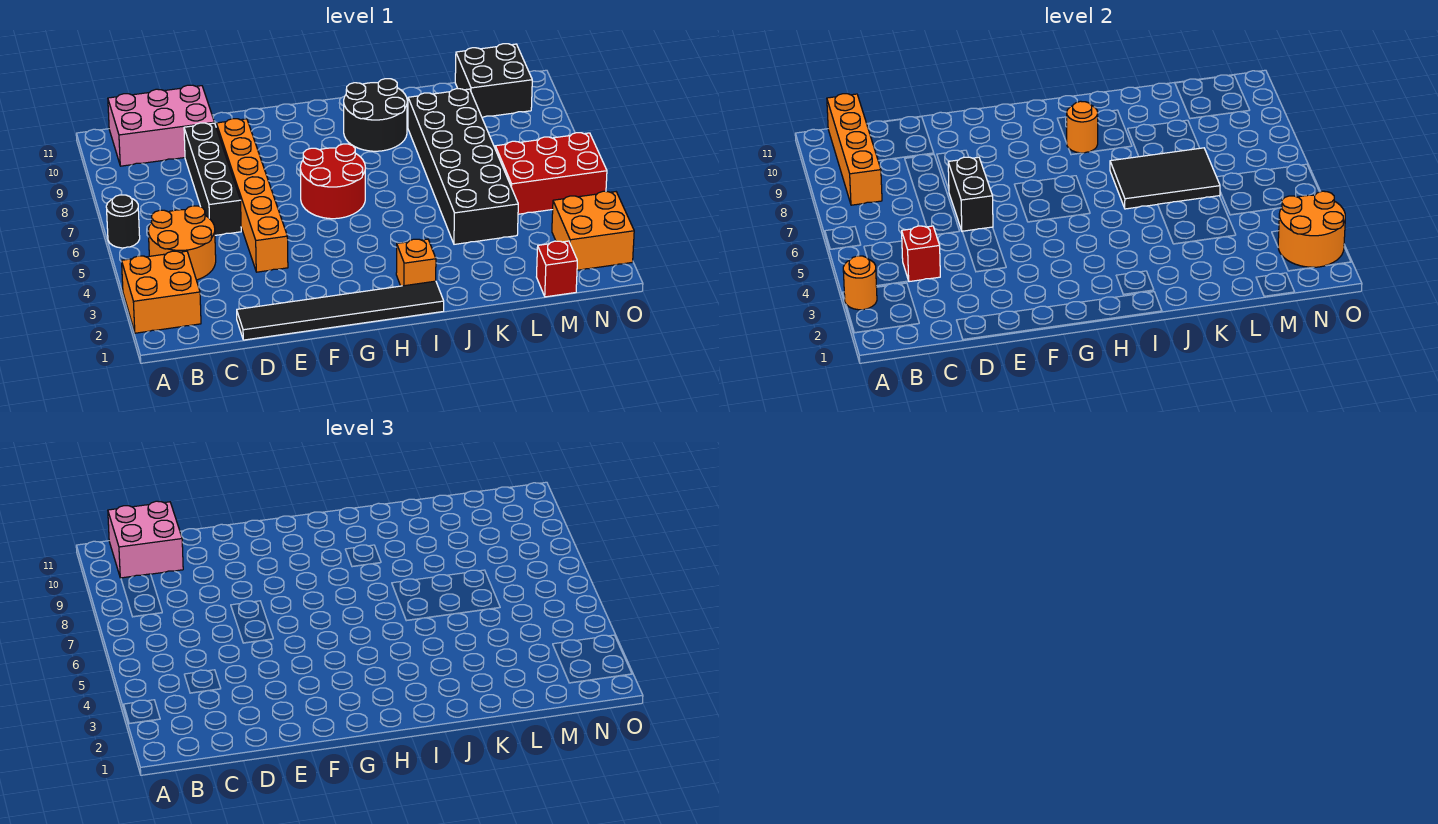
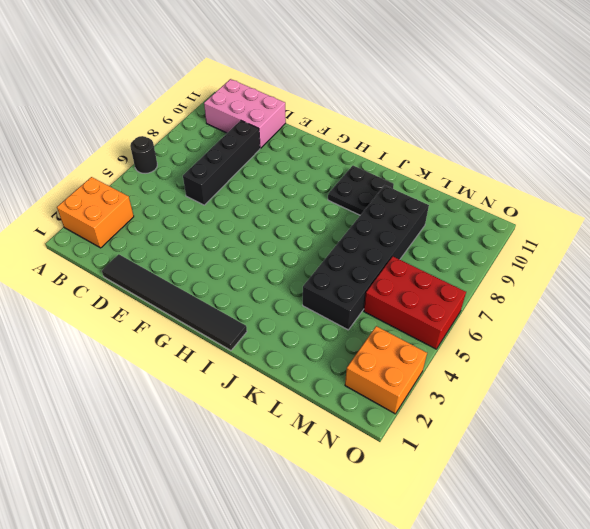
black 2x2 plate [328,166,394,215] -> black 2x2 round brick [344,79,407,151]
none -> orange 2x2 round brick [148,206,216,280]
none -> orange 1x6 brick [216,119,288,272]
none -> red 2x2 round brick [300,144,365,219]

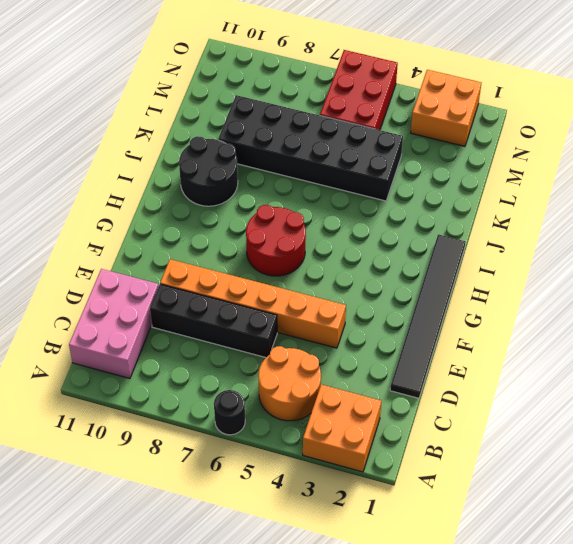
none -> orange 1x1 brick [396,239,436,286]
none -> red 1x1 brick [537,241,577,297]
none -> black 2x2 brick [455,44,532,117]

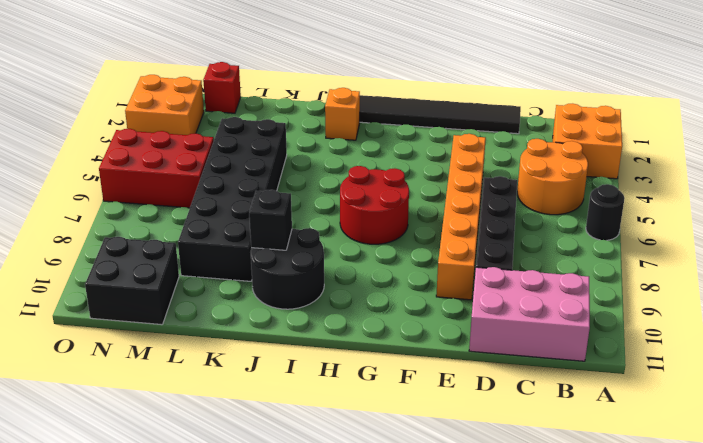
black 1x1 brick [249,190,292,250] -> none
none -> orange 1x1 round brick [843,256,877,310]
none -> orange 1x4 brick [827,94,882,205]
none -> red 1x1 brick [902,226,940,282]

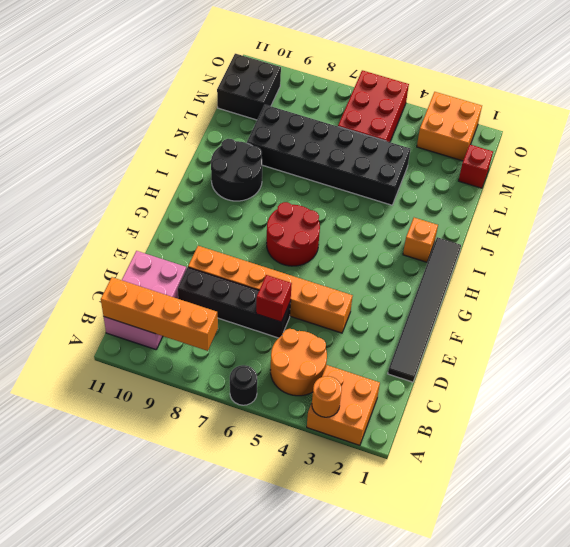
red 1x1 brick [256,275,292,322] -> red 1x1 brick moved to [902,226,940,282]
none -> black 1x2 brick [948,157,993,232]
none -> orange 1x1 round brick [1066,101,1098,153]
none -> black 2x3 tile [1110,148,1220,209]

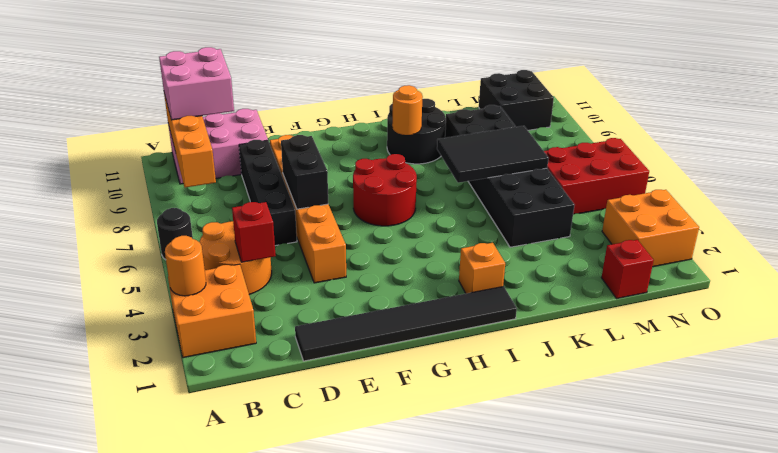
none -> orange 2x2 round brick [1278,191,1345,267]

